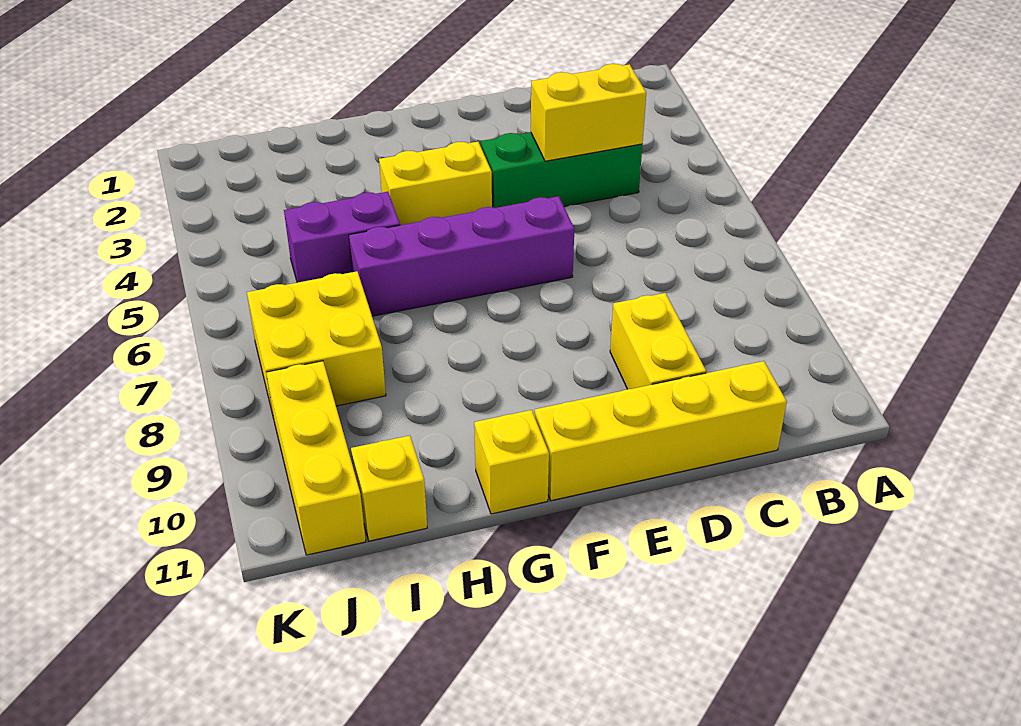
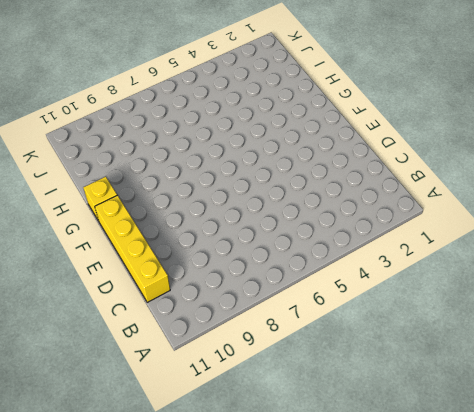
none -> green 1x3 brick [481,132,642,208]
none -> yellow 1x2 brick [610,293,706,389]

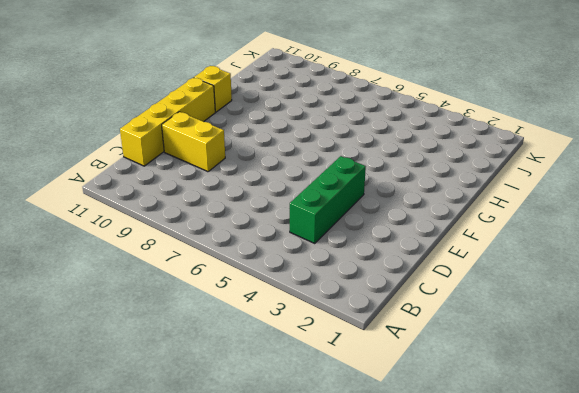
none -> purple 1x4 brick [349,196,574,316]
none -> yellow 1x2 brick [379,142,492,225]

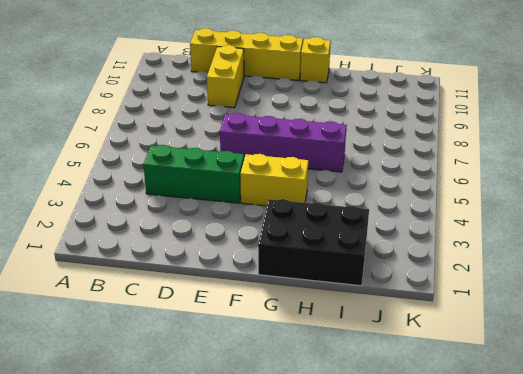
black 2x3 brick [258,199,369,286] -> none
none -> purple 1x2 brick [284,192,400,283]
none -> yellow 2x2 brick [247,271,386,414]

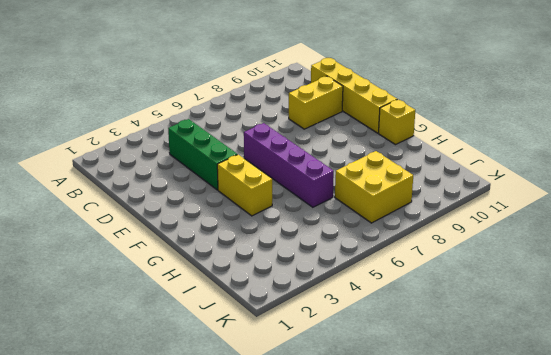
none -> purple 1x2 brick [284,192,400,283]
none -> yellow 1x1 brick [351,436,427,541]

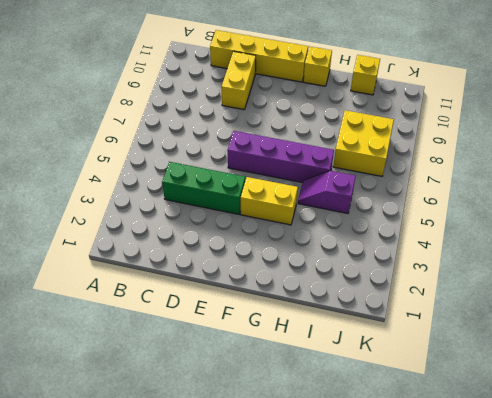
purple 1x2 slope [298,171,356,214] -> purple 1x2 brick [284,192,400,283]
none -> yellow 1x3 brick [266,361,366,555]
none -> yellow 1x2 brick [531,64,646,161]

